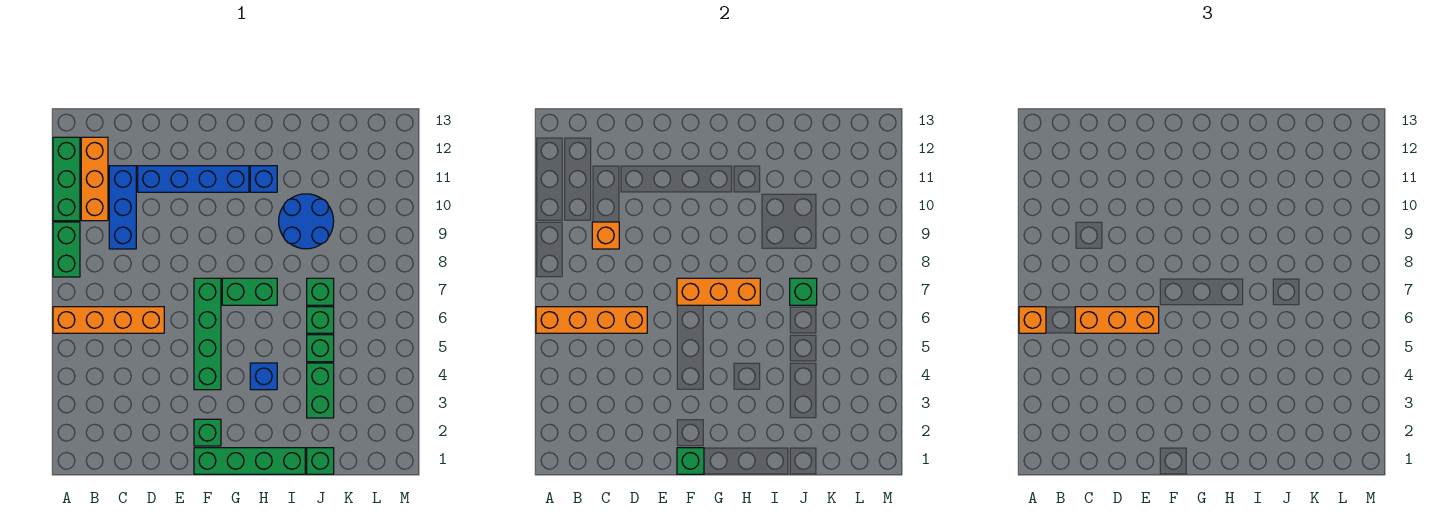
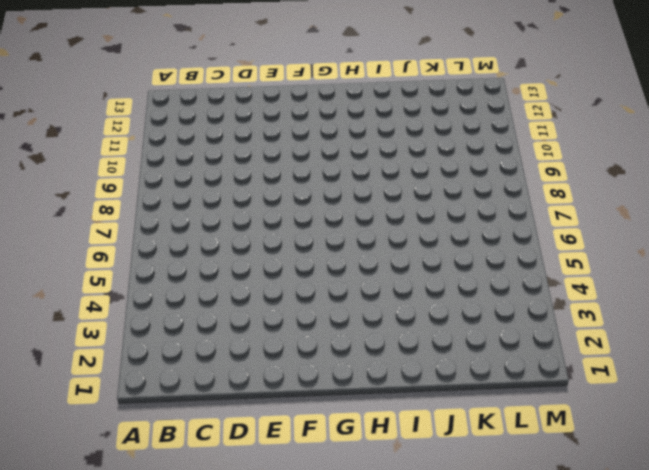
none -> orange 1x4 brick [53,307,164,333]
none -> green 1x2 brick [53,222,80,277]
none -> green 1x3 brick [53,137,80,221]

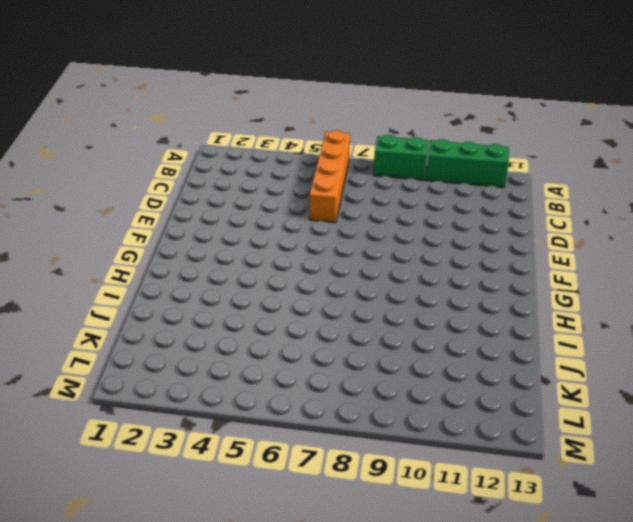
none -> orange 1x3 brick [81,137,108,221]
none -> blue 1x3 brick [109,166,136,249]
none -> blue 1x4 brick [138,166,249,192]

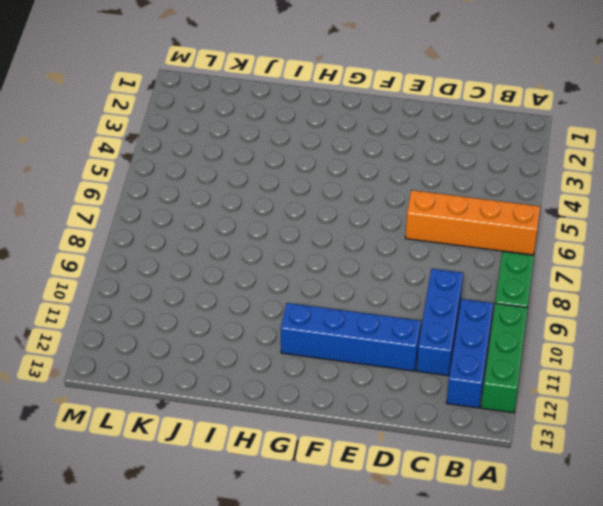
blue 1x3 brick [447,299,493,408] -> orange 1x3 brick [81,137,108,221]
none -> green 1x4 brick [194,448,305,474]
none -> green 1x1 brick [194,419,221,446]
none -> green 1x4 brick [194,278,221,390]

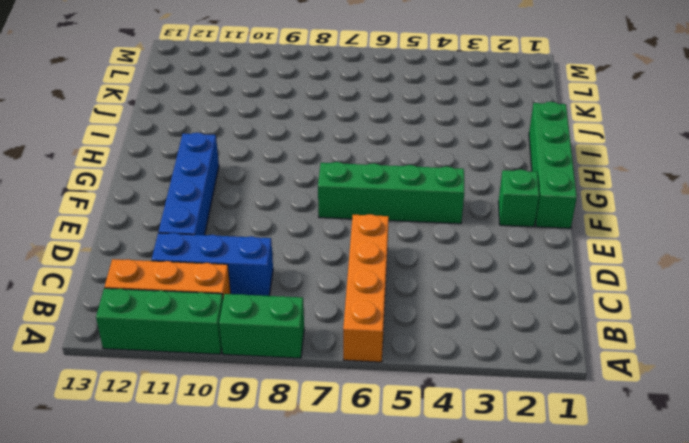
none -> green 1x2 brick [222,278,277,305]
none -> blue 1x1 brick [250,363,277,390]
none -> blue 1x1 brick [250,166,277,192]

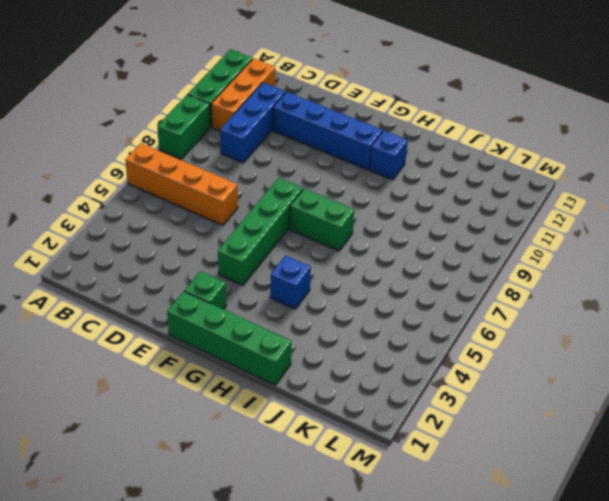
none -> blue 2x2 round brick [279,194,334,249]
none -> green 1x1 brick [307,448,334,474]
none -> green 1x2 brick [307,363,334,418]

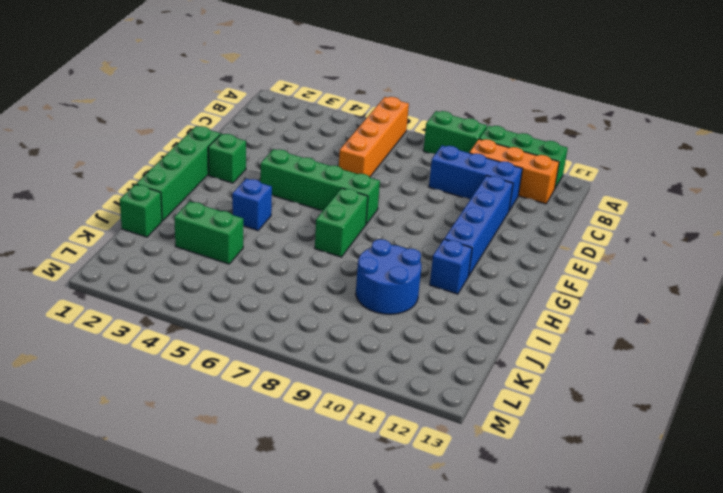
none -> green 1x1 brick [307,335,334,362]
none -> green 1x1 brick [307,307,334,333]
none -> green 1x1 brick [307,278,334,305]

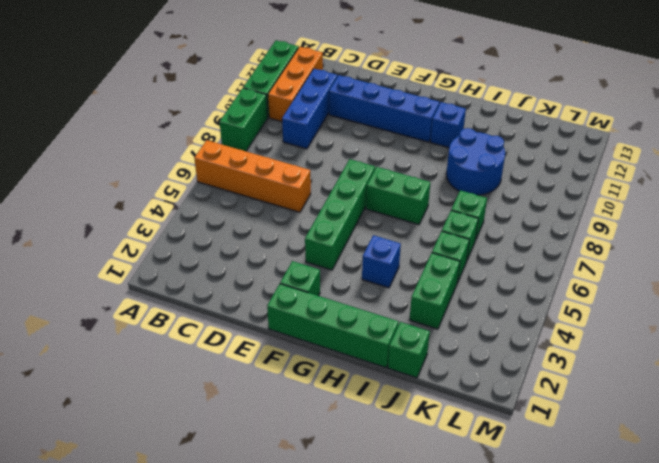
none -> orange 1x4 brick [536,307,647,333]
none -> orange 1x1 brick [592,222,619,249]
none -> green 1x1 brick [677,448,704,474]

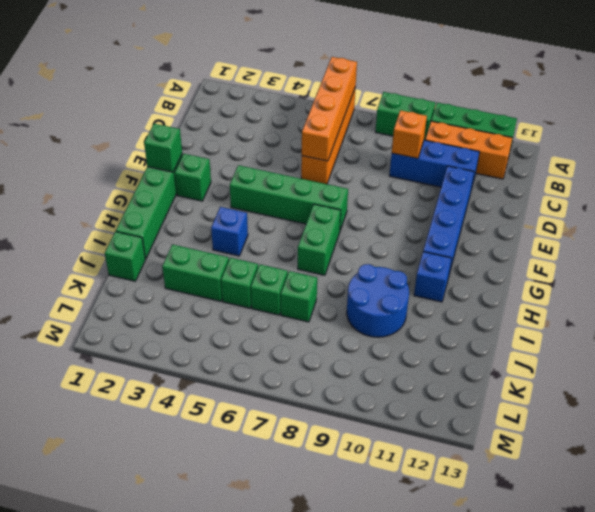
none -> orange 1x3 brick [677,278,760,305]
none -> green 1x1 brick [790,278,817,305]
none -> orange 1x1 brick [1019,307,1046,333]

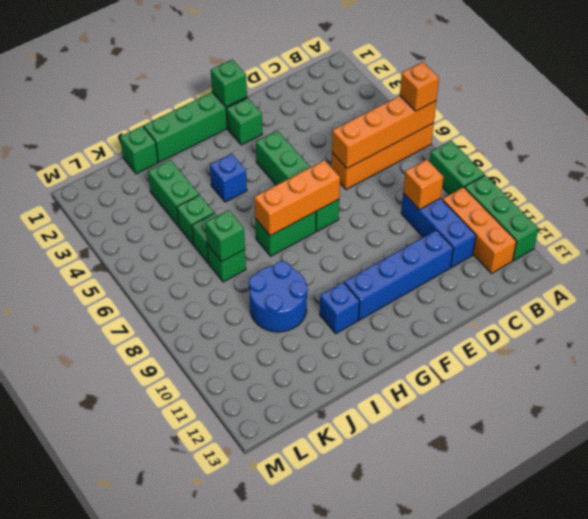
none -> orange 1x3 brick [1075,307,1159,333]

